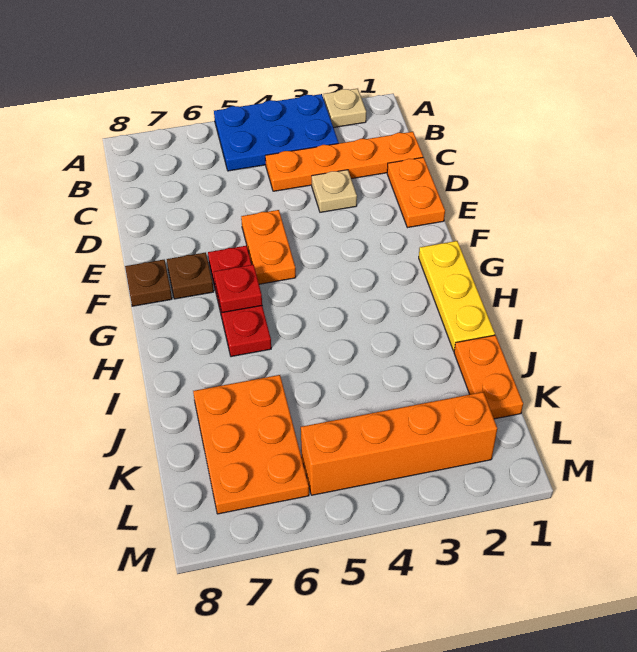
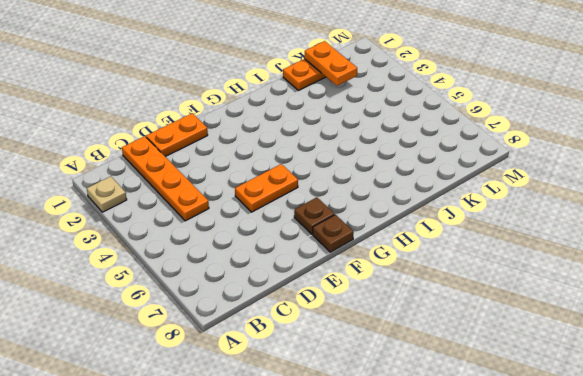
orange 1x2 plate [304,41,357,86] -> none
none -> blue 2x3 plate [214,94,339,171]
none -> tan 1x1 plate [312,170,357,212]
none -> red 1x3 plate [208,246,271,357]

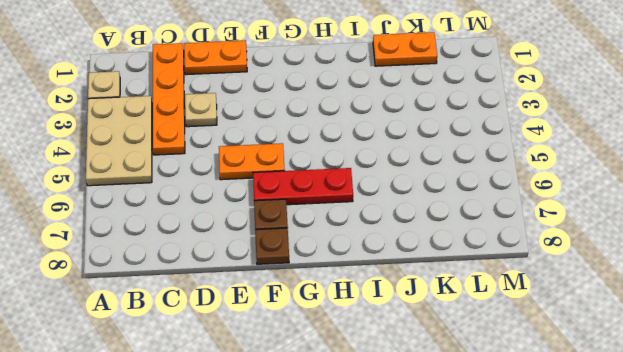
tan 2x3 plate [86,96,152,186] -> blue 2x3 plate [214,94,339,171]
none -> yellow 1x3 plate [419,241,495,351]
none -> orange 2x3 plate [193,375,309,514]
none -> orange 1x4 brick [301,392,497,495]

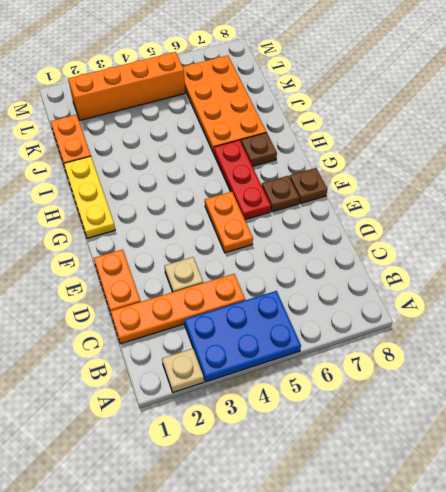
brown 1x1 plate [241,133,277,166] -> none
orange 2x4 plate [183,55,266,153] -> orange 2x3 plate [193,375,309,514]
none -> red 1x1 plate [214,265,262,313]

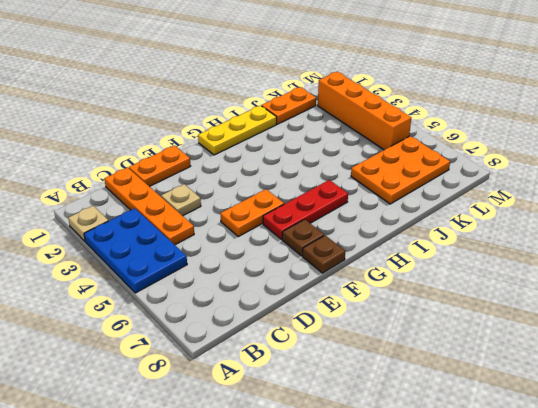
none -> red 1x1 plate [214,265,262,313]

